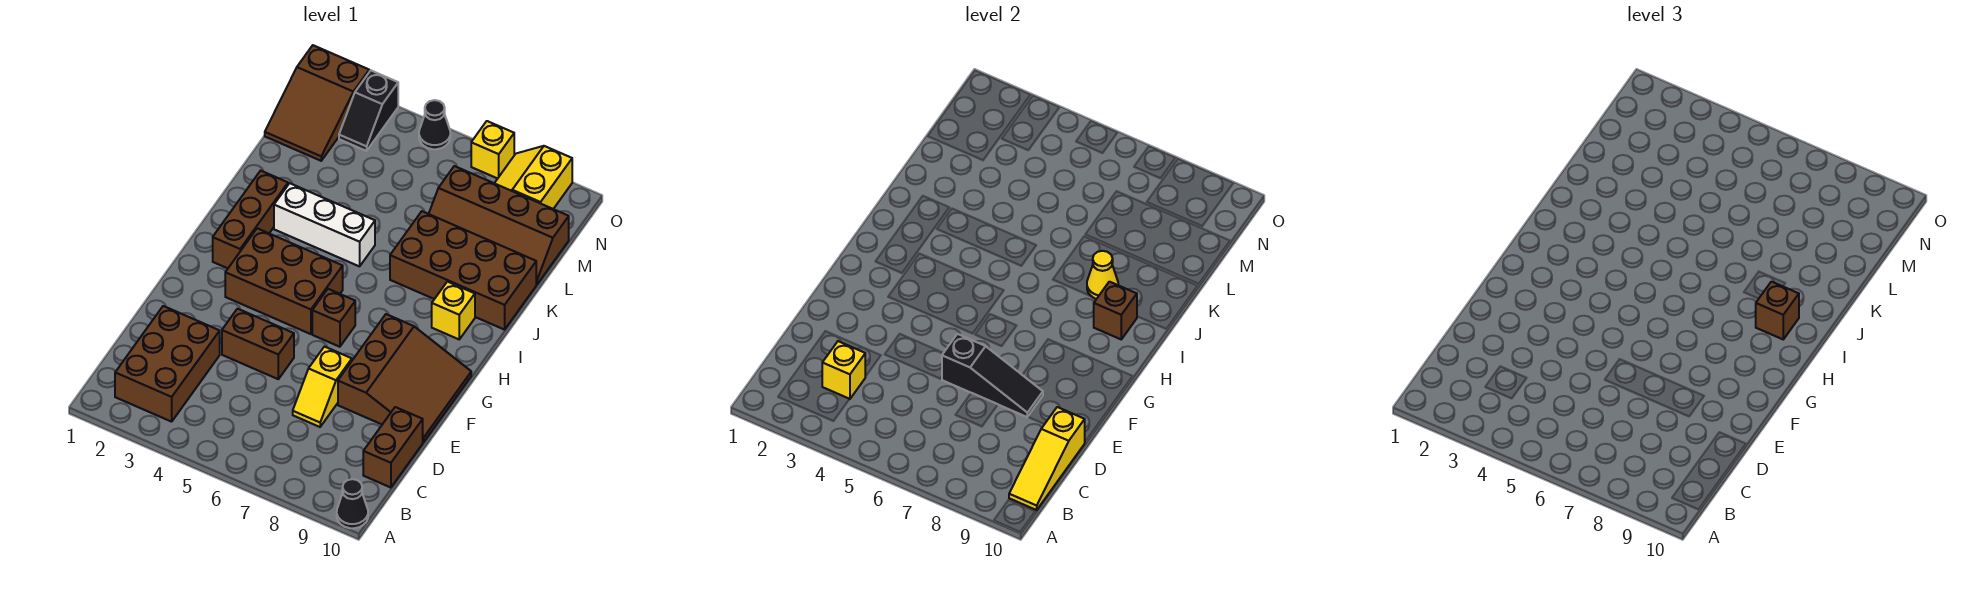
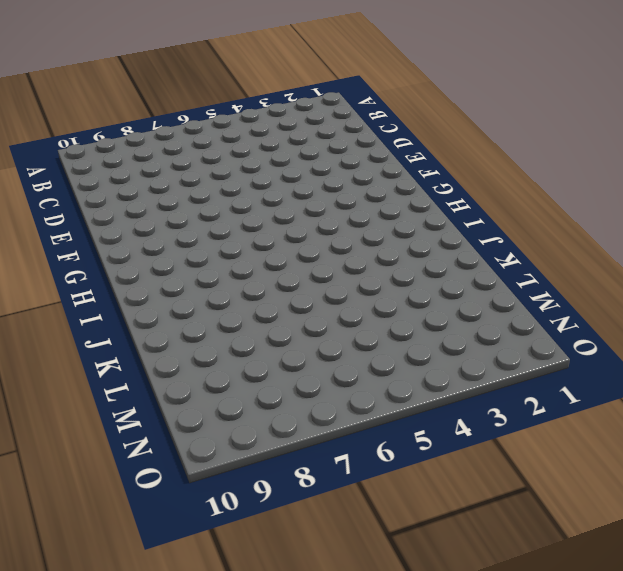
none -> black 1x1 cone [337,479,368,528]
none -> brown 2x3 brick [115,306,220,422]
none -> brown 1x2 brick [363,407,423,488]

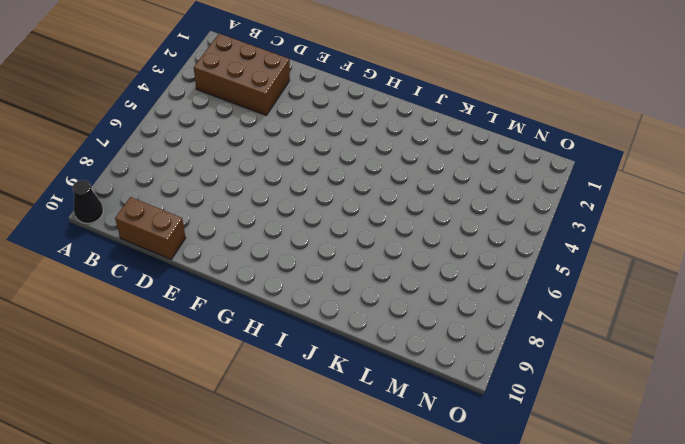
none -> yellow 1x2 slope [293,347,352,427]
none -> brown 1x2 brick [222,309,294,379]
none -> brown 3x3 slope [338,314,471,442]

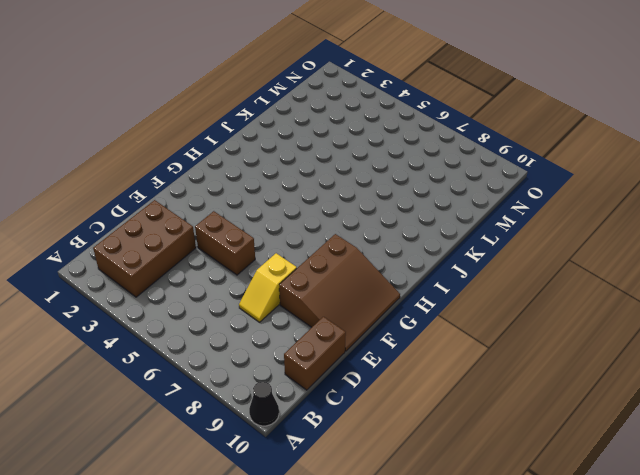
none -> brown 2x3 brick [225,228,343,334]
none -> brown 1x1 brick [312,289,355,347]
none -> brown 1x3 brick [213,171,288,268]

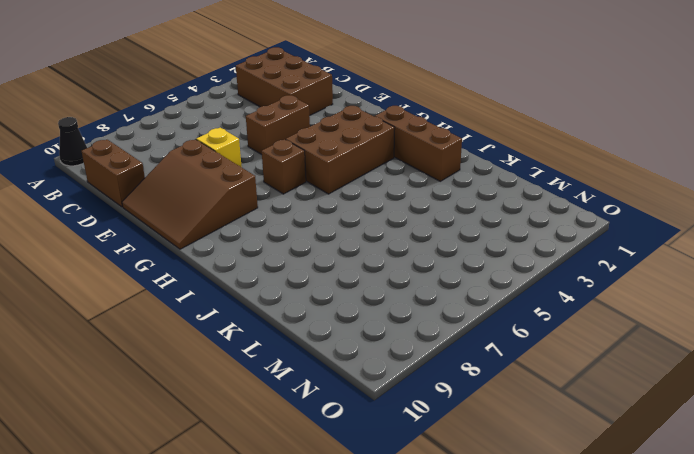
none -> yellow 1x1 brick [432,282,475,339]
none -> white 1x3 brick [274,183,375,266]
none -> brown 2x4 brick [390,211,536,330]

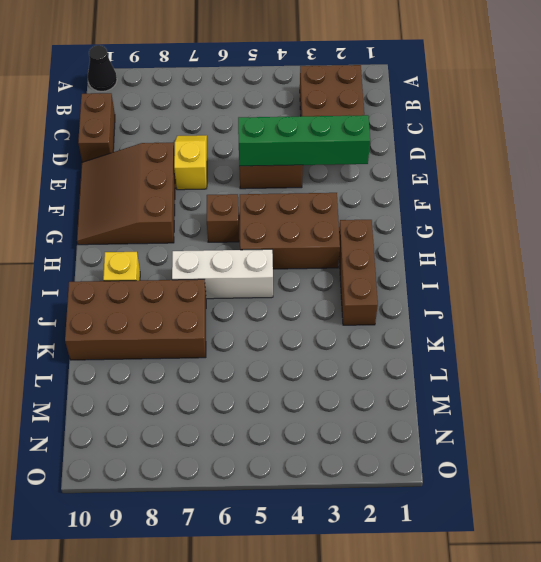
green 1x4 brick [238,115,370,166] -> none
white 1x3 brick [172,249,273,299] -> white 1x3 brick moved to [274,183,375,266]
none -> brown 2x4 slope [429,166,569,284]
none -> brown 2x3 slope [265,45,369,161]
none -> black 1x2 slope [339,71,398,151]

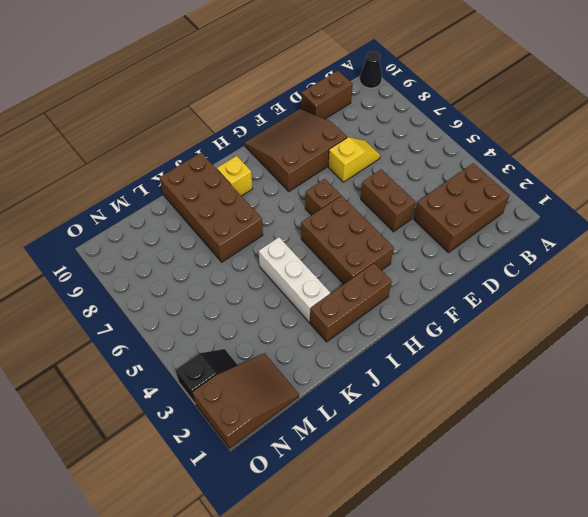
none -> brown 2x4 slope [429,166,569,284]
none -> yellow 2x2 slope [495,146,572,209]
none -> black 1x1 cone [419,100,450,149]

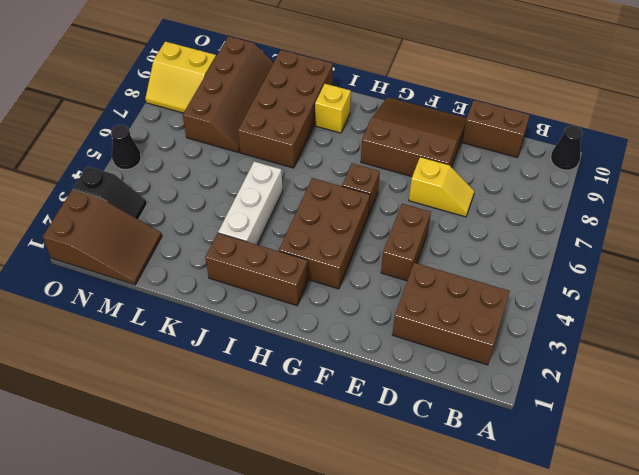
none -> yellow 1x1 brick [471,121,514,179]
none -> yellow 1x3 slope [1009,407,1085,510]
none -> yellow 1x1 brick [822,341,865,399]

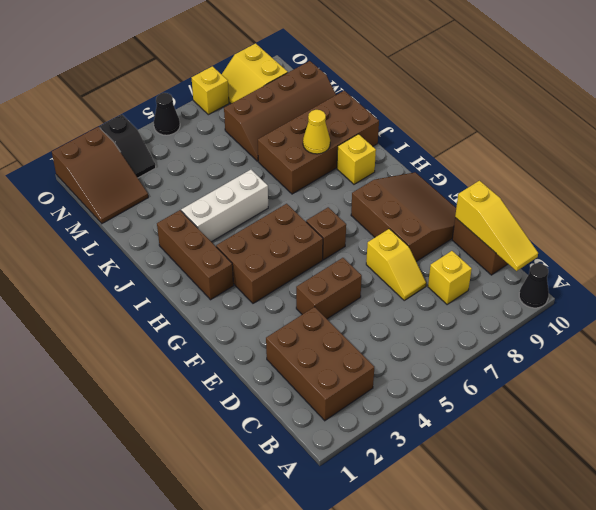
yellow 1x1 brick [428,251,472,305] -> yellow 1x1 brick moved to [822,341,865,399]
none -> black 1x3 slope [942,334,1043,417]
none -> brown 1x1 brick [1094,282,1137,339]
none -> brown 1x1 brick [1756,282,1799,339]

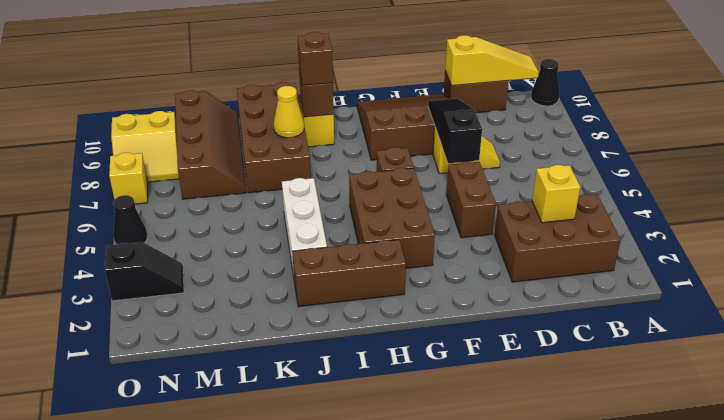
none -> brown 2x3 slope [265,45,369,161]

